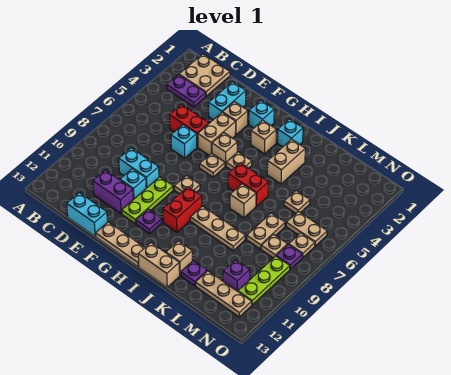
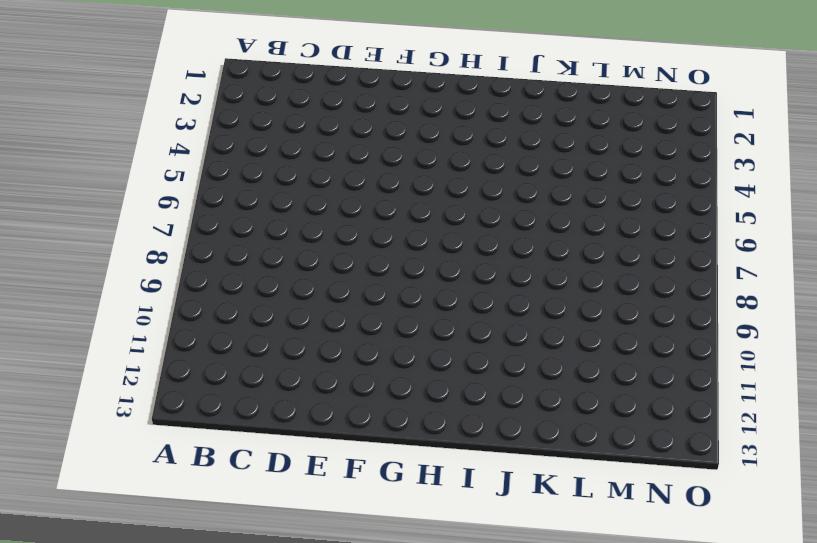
none -> tan 2x2 plate [179,54,230,96]
none -> purple 1x2 plate [167,75,206,107]
none -> red 1x2 brick [170,105,209,147]
none -> cyan 1x2 brick [119,148,159,188]

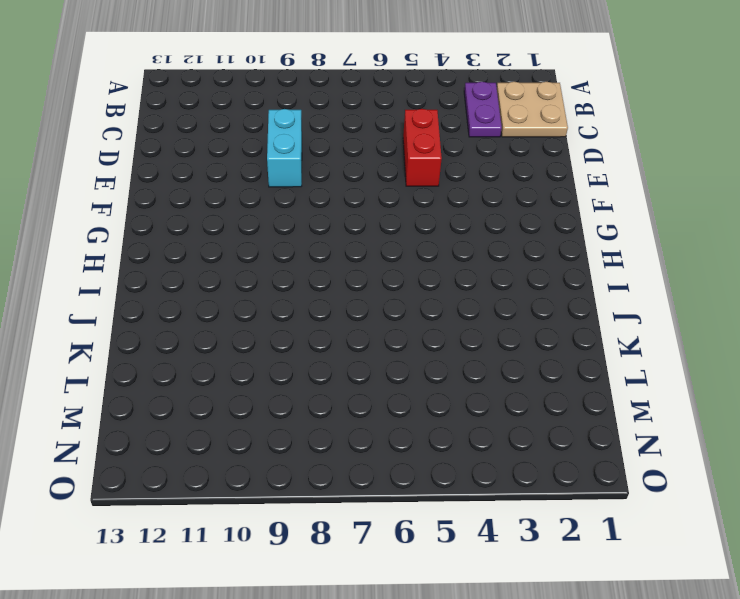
none -> purple 1x2 brick [93,170,133,214]
none -> cyan 1x2 brick [67,193,107,236]
none -> cyan 1x2 brick [208,82,246,120]
none -> cyan 1x1 brick [171,125,197,158]

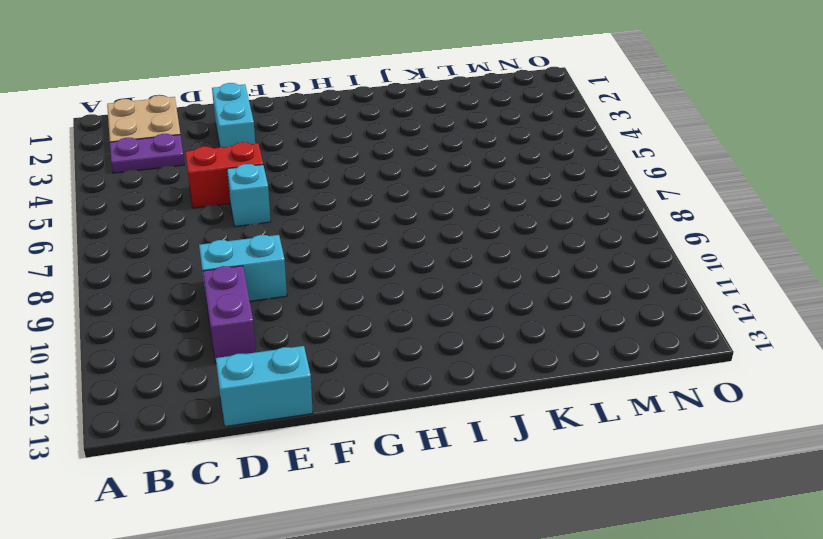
purple 1x2 brick [203,266,256,363] -> purple 1x2 brick turned to [93,170,133,214]
none -> cyan 1x1 brick [120,169,146,200]
none -> tan 1x1 brick [223,102,248,135]
none -> tan 1x2 brick [198,112,236,155]
none -> lime 1x3 plate [122,177,173,224]

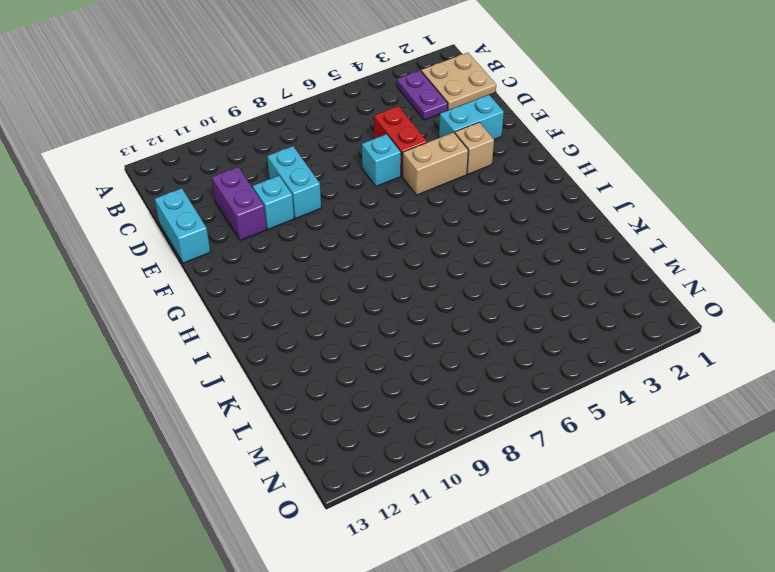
none -> lime 1x3 plate [122,177,173,224]
none -> tan 1x3 plate [96,222,145,267]
none -> cyan 1x1 brick [249,100,274,128]
none -> tan 1x1 brick [212,133,237,166]

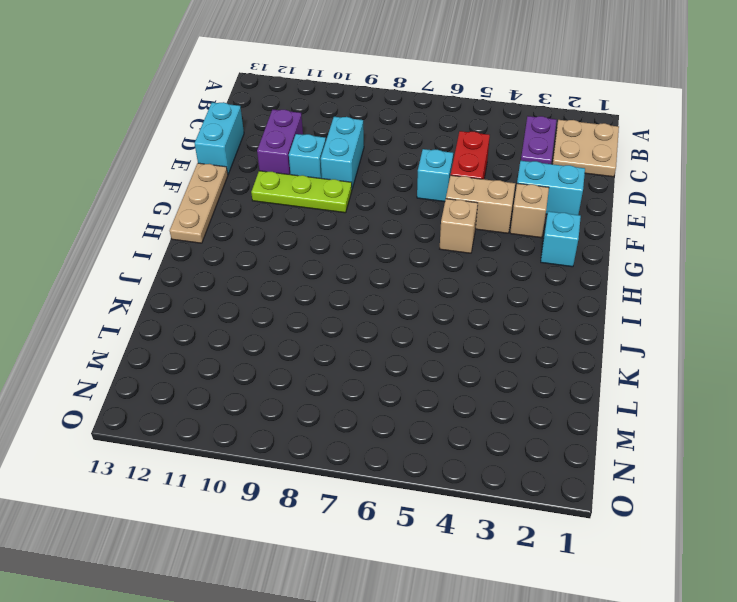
none -> tan 1x1 plate [200,153,225,177]
none -> tan 1x1 plate [174,176,200,194]
none -> purple 1x1 plate [136,209,162,234]
none -> tan 1x1 brick [251,120,276,154]

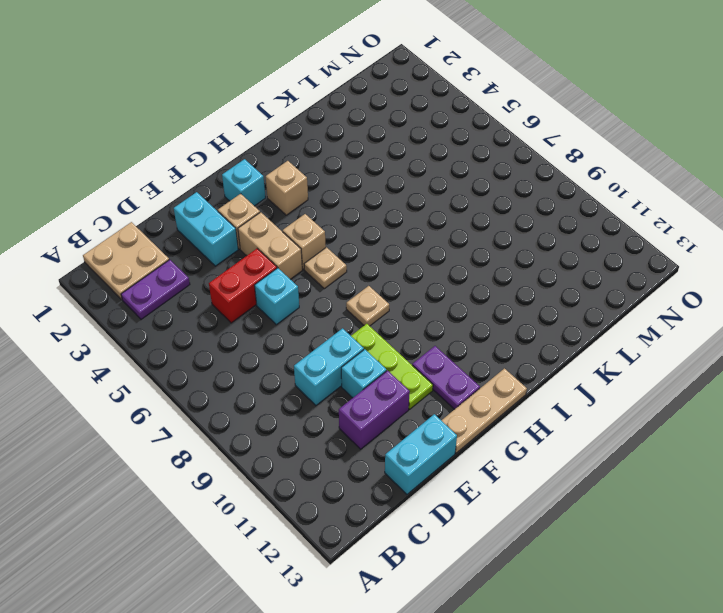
purple 1x2 plate [412,346,480,409] -> purple 1x1 plate [136,209,162,234]
none -> tan 1x1 plate [226,152,252,170]
none -> red 1x2 brick [163,187,202,232]
none -> cyan 1x1 brick [277,119,303,147]
none -> red 1x2 brick [228,163,268,206]

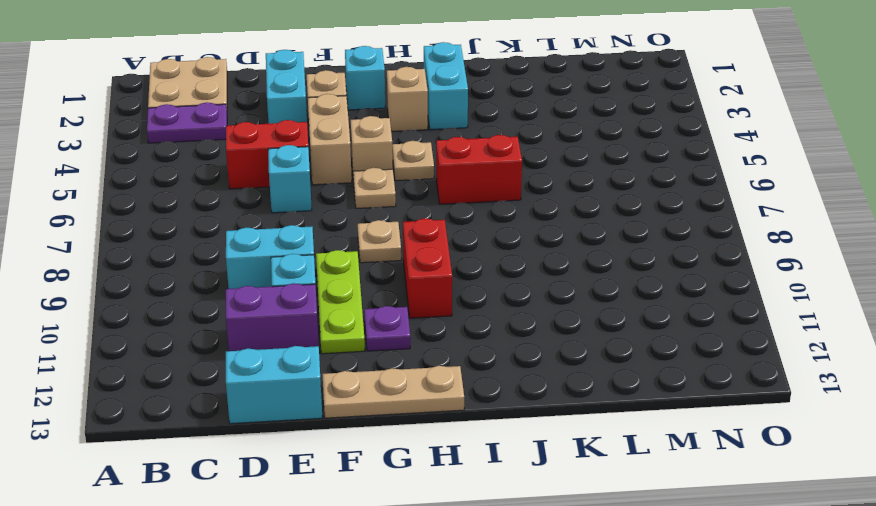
cyan 1x2 brick [424,42,468,130] -> cyan 1x1 brick [277,119,303,147]
none -> tan 1x3 plate [190,206,245,250]
none -> tan 1x2 brick [138,243,180,287]
none -> tan 1x2 brick [267,139,305,184]
none -> tan 1x1 brick [230,184,256,218]

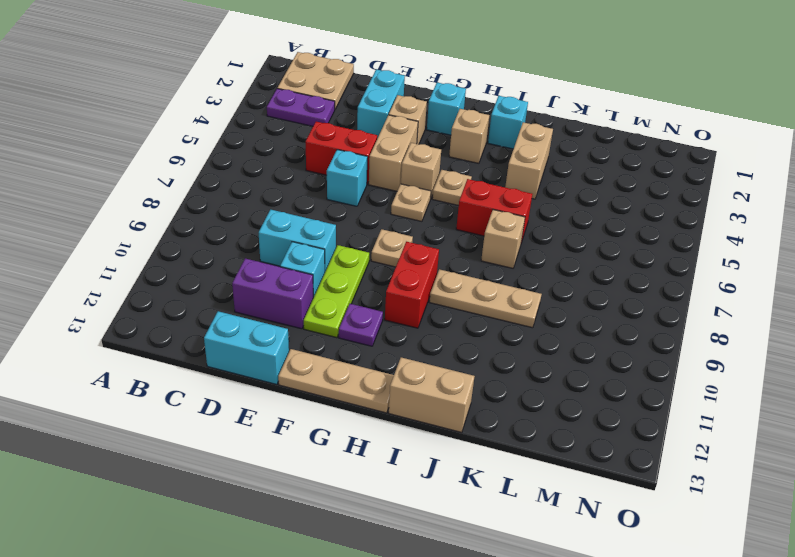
none -> tan 1x1 brick [166,241,192,275]
none -> purple 1x1 plate [181,261,207,286]
none -> tan 1x1 plate [284,191,310,213]
none -> tan 1x2 plate [247,213,285,249]

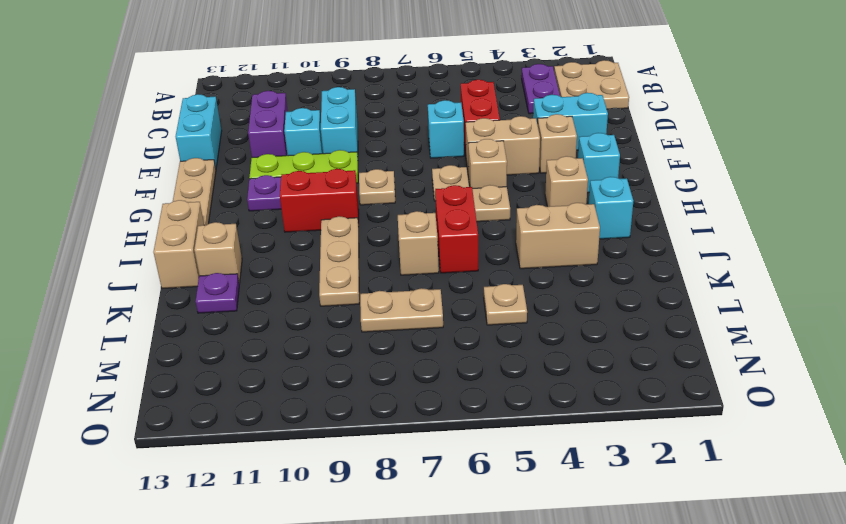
none -> tan 1x3 plate [196,271,252,317]
none -> tan 1x2 plate [286,212,327,246]
none -> tan 1x1 plate [261,234,287,258]
none -> purple 1x1 brick [223,260,250,291]

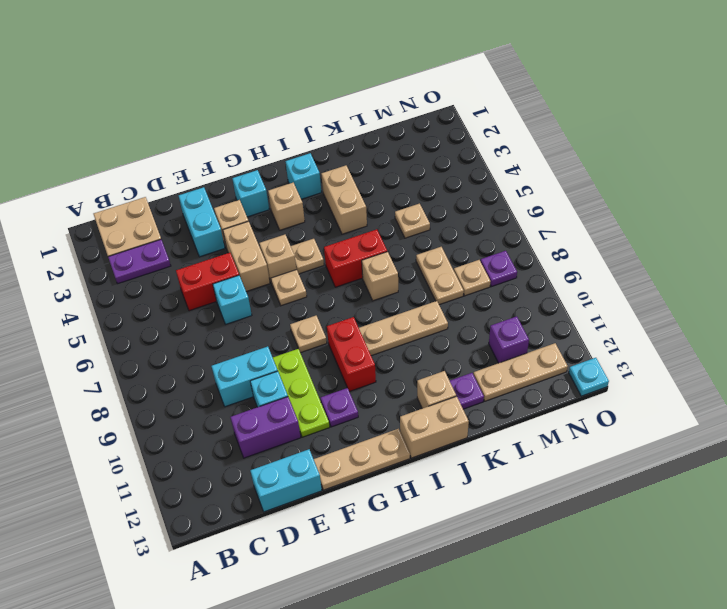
cyan 1x1 plate [569,358,609,396] -> none
none -> tan 1x2 plate [286,212,327,246]
none -> tan 1x1 plate [289,233,315,258]
none -> lime 1x3 plate [238,256,290,305]

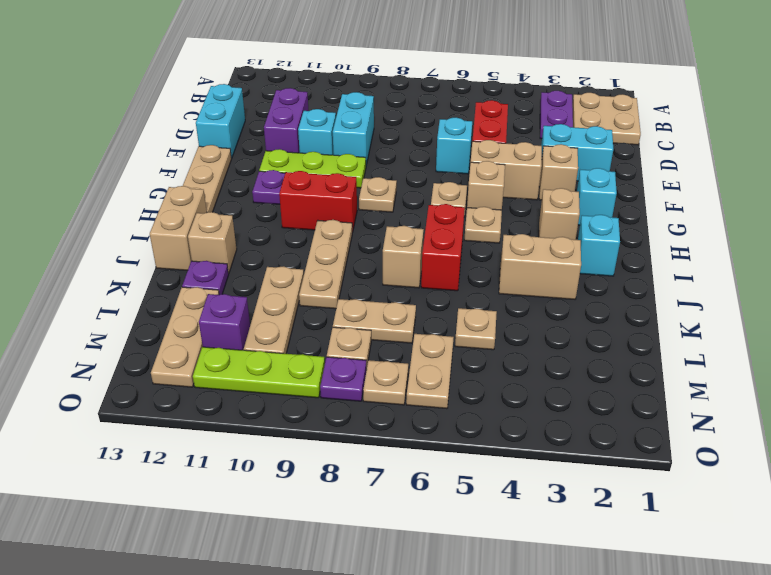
tan 1x3 plate [244,266,304,354] -> none

